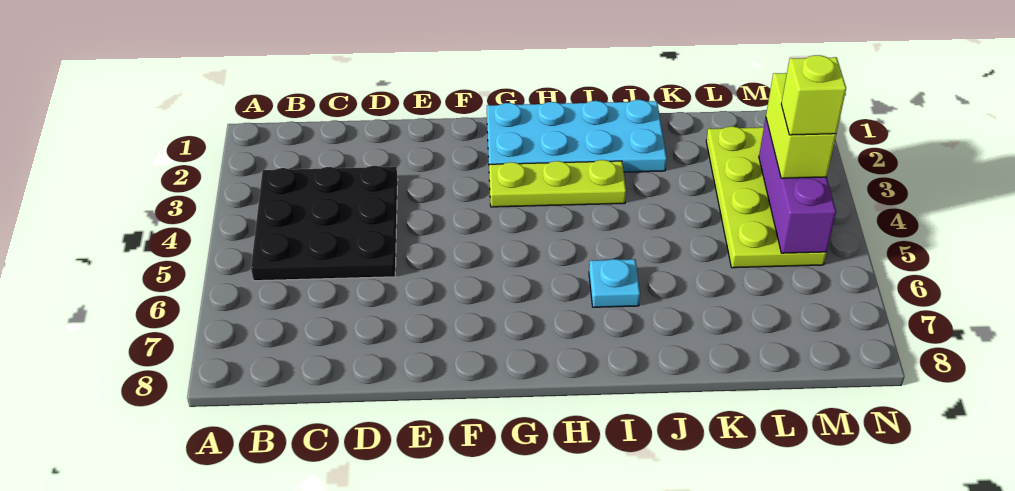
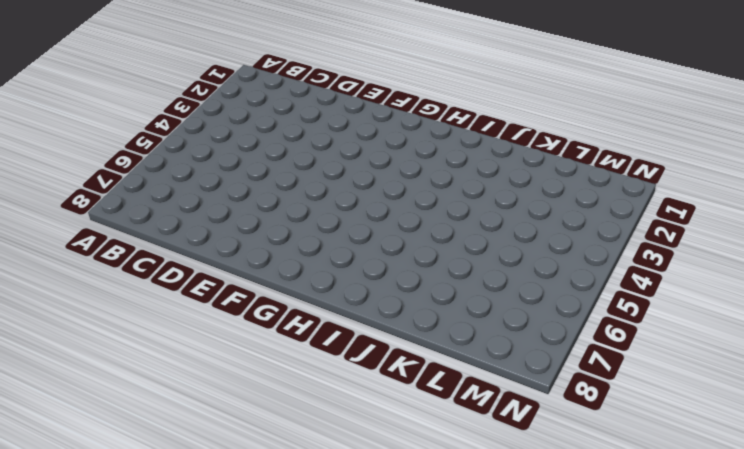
none -> black 3x3 plate [251,166,398,281]
none -> cyan 2x4 plate [487,100,667,172]

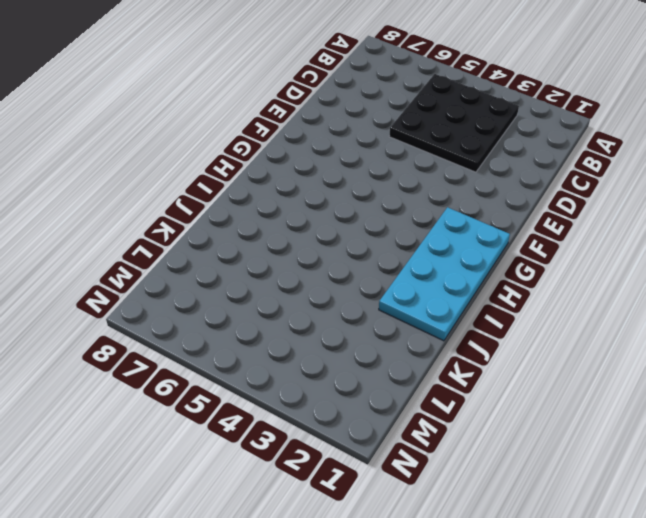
none -> lime 1x3 plate [489,160,626,207]
none -> cyan 1x1 plate [589,259,640,307]

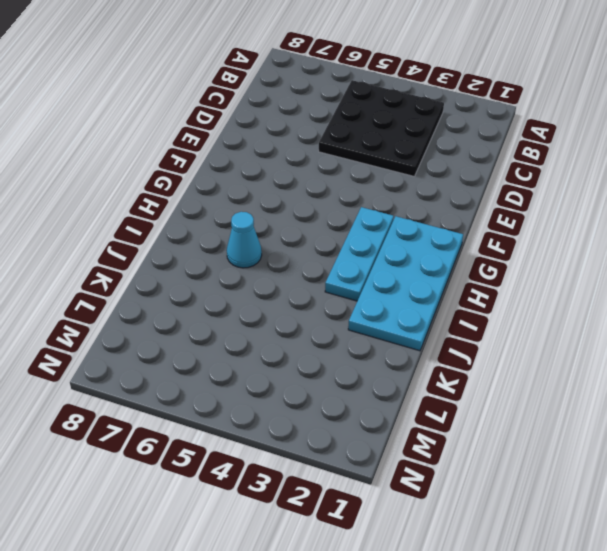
cyan 1x3 plate [325,207,394,301] -> lime 1x3 plate [489,160,626,207]
cyan 1x1 cone [227,212,262,268] -> cyan 1x1 plate [589,259,640,307]
none -> lime 2x4 plate [706,126,827,268]
none -> purple 1x3 brick [759,118,836,253]

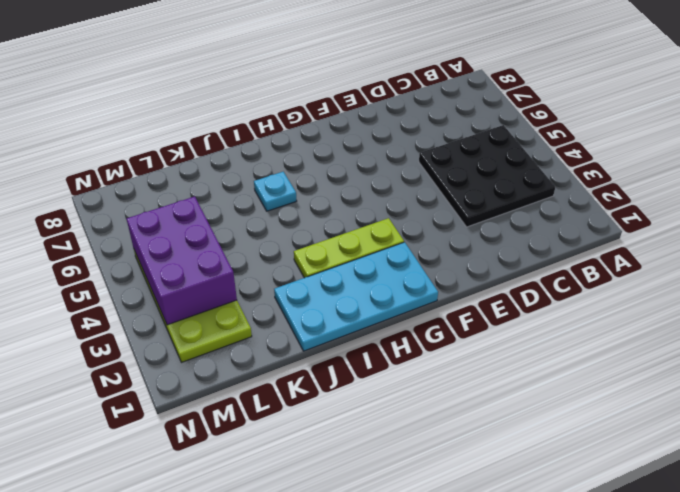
purple 2x3 brick [127,197,237,325] -> purple 1x3 brick [759,118,836,253]
none -> lime 1x2 brick [766,73,836,178]
none -> lime 1x1 brick [781,55,846,135]

